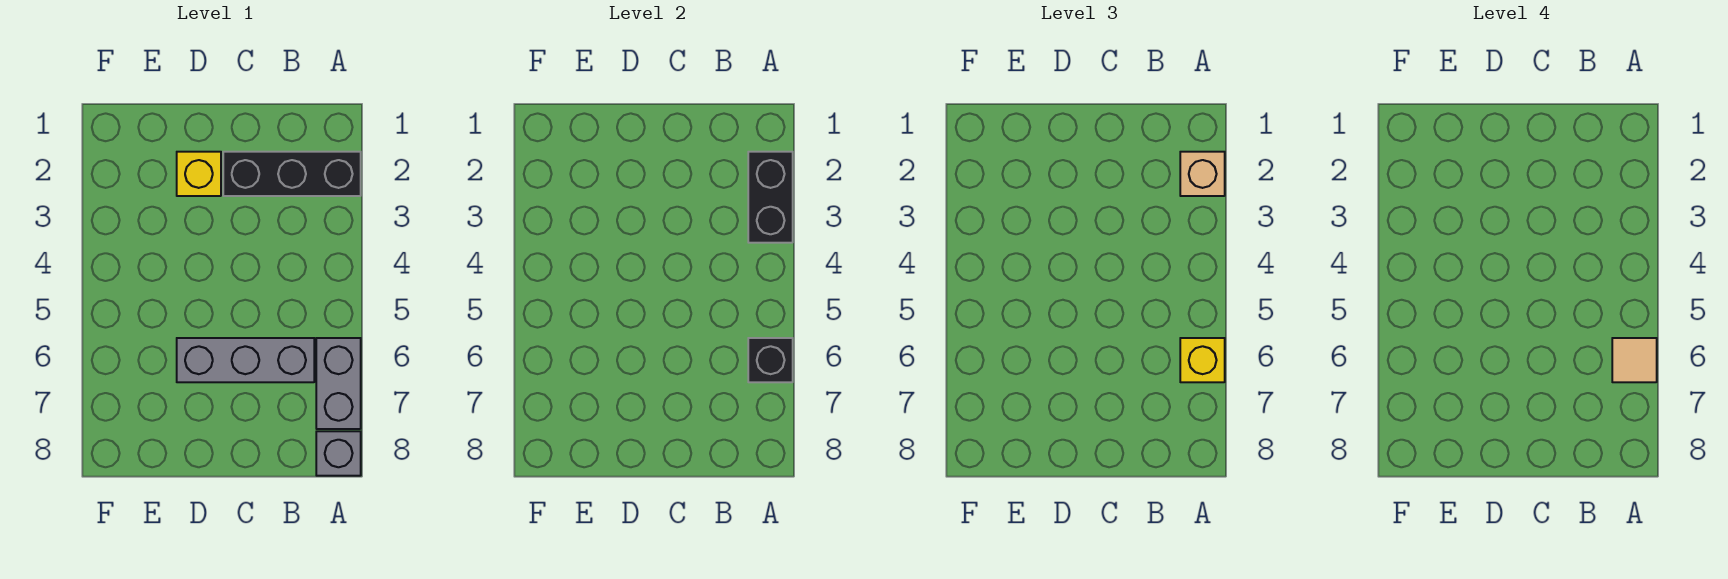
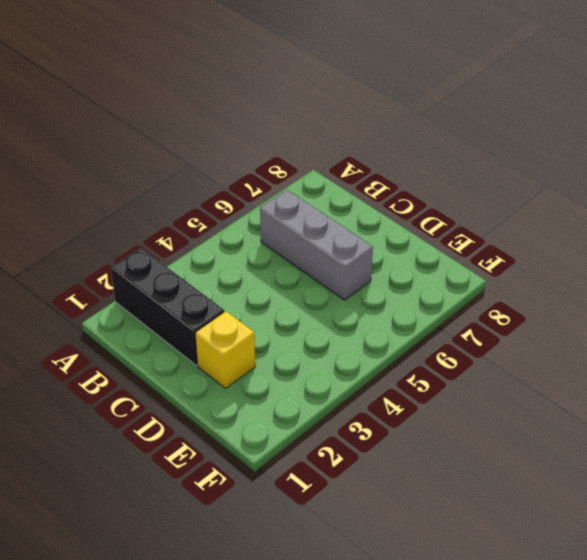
none -> grey 1x2 brick [316,338,361,429]
none -> grey 1x1 brick [316,431,361,476]

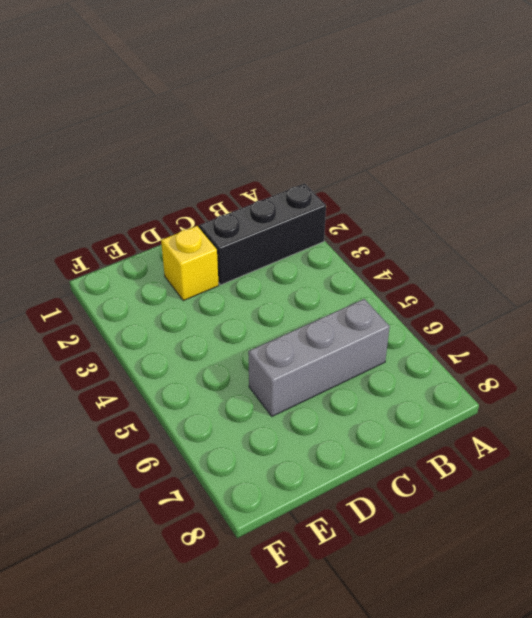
none -> grey 1x2 brick [316,338,361,429]
none -> grey 1x1 brick [316,431,361,476]

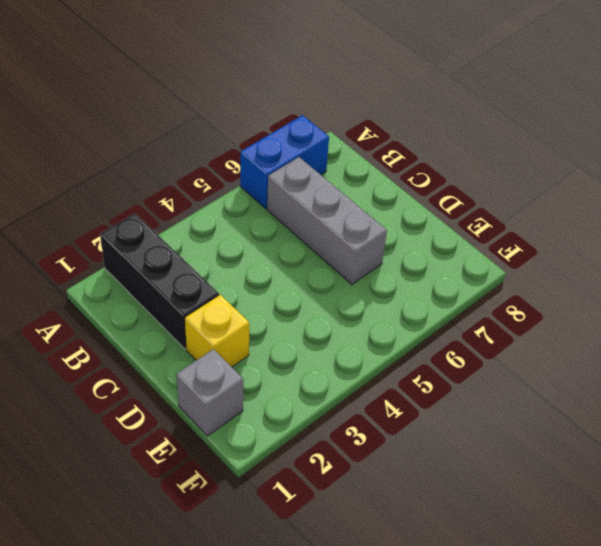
blue 1x2 brick [240,115,329,209] -> grey 1x2 brick [316,338,361,429]
grey 1x1 brick [176,349,243,436] -> grey 1x1 brick moved to [316,431,361,476]
none -> black 1x2 brick [748,152,793,243]
none -> black 1x1 brick [748,338,793,382]

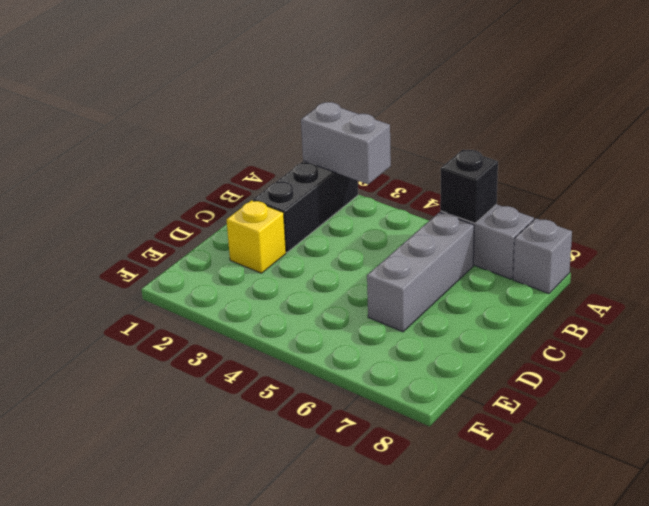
grey 1x2 brick [301,102,391,184] -> black 1x2 brick [748,152,793,243]
none -> tan 1x1 brick [1180,152,1225,196]
none -> yellow 1x1 brick [1180,338,1225,382]

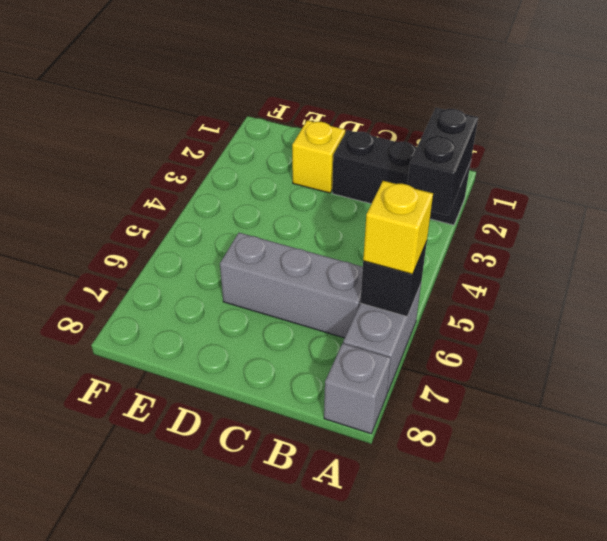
none -> tan 1x1 brick [1180,152,1225,196]
none -> tan 1x1 tile [1612,338,1657,382]

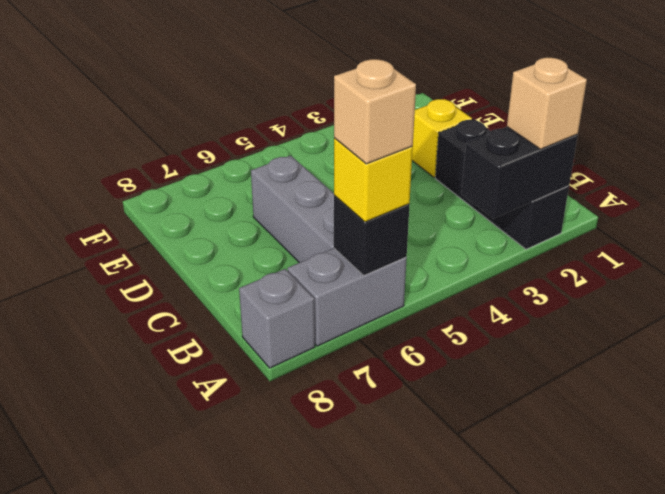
tan 1x1 brick [334,59,416,164] -> tan 1x1 tile [1612,338,1657,382]

